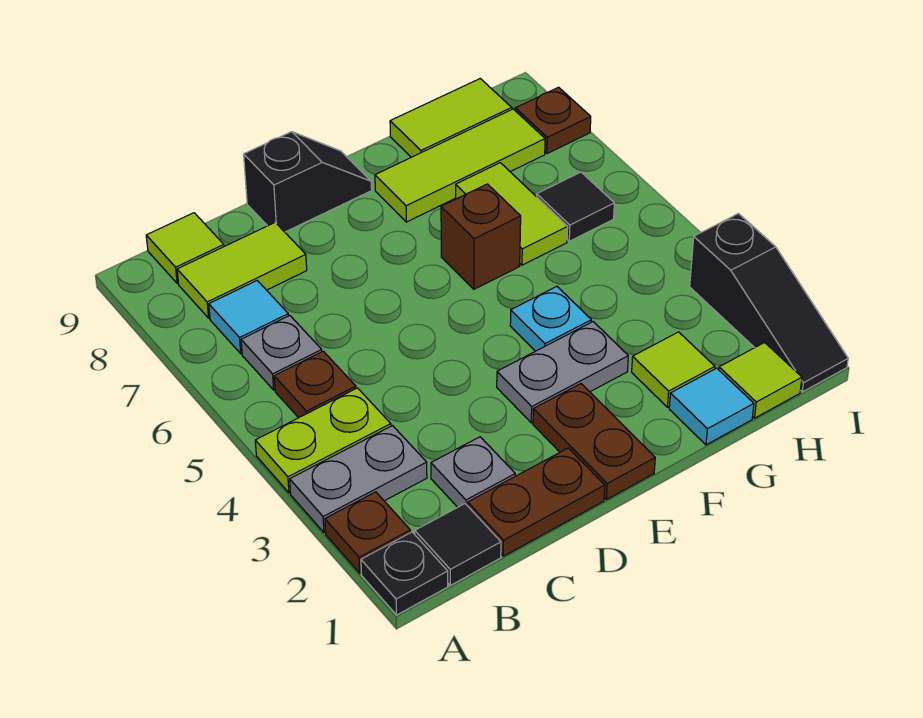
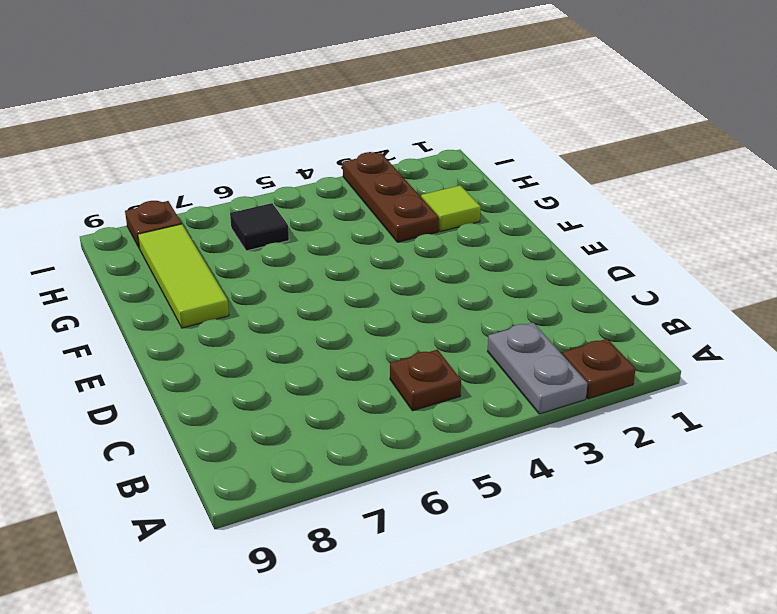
brown 1x3 plate [343,152,439,242] -> black 1x3 slope [690,214,848,392]
none -> black 1x1 plate [361,532,448,615]
none -> lime 1x2 plate [255,388,391,493]
none -> black 1x1 tile [415,504,501,585]

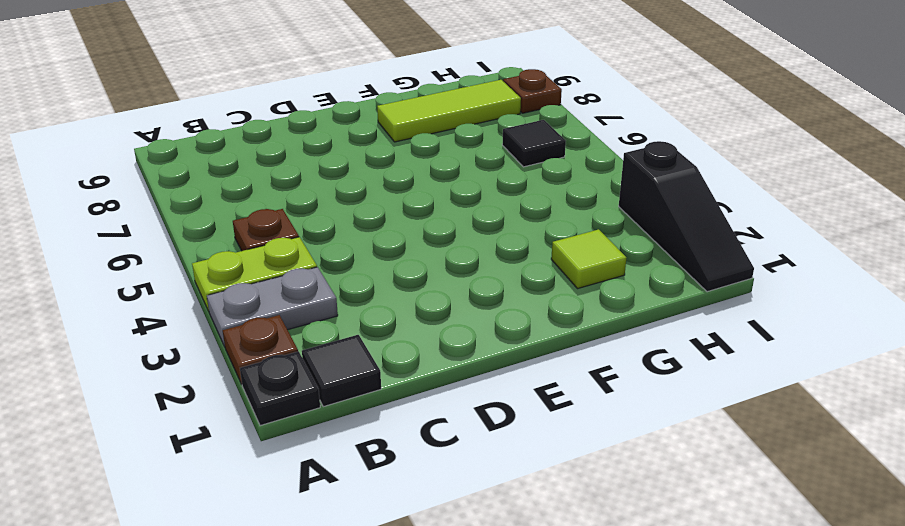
none -> grey 1x1 plate [241,316,322,390]
none -> cyan 1x1 tile [209,281,288,354]
none -> lime 1x2 tile [177,223,307,318]

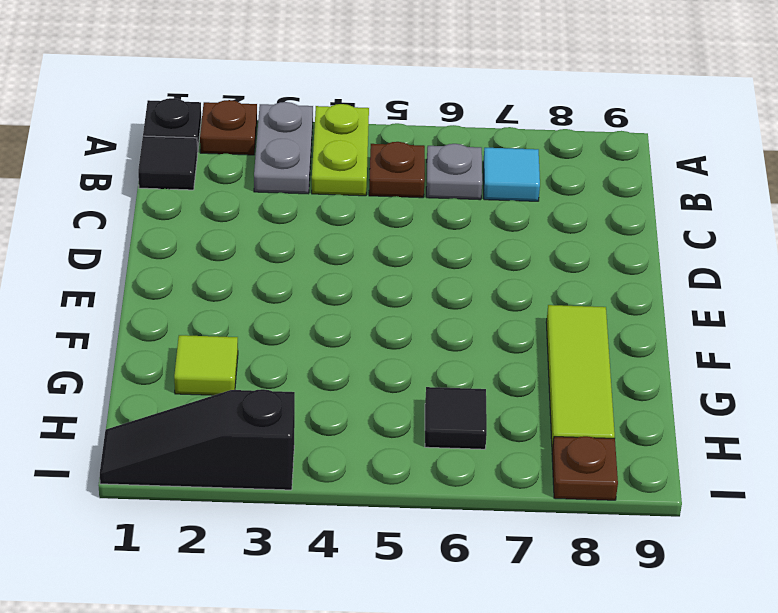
none -> lime 1x2 tile [177,223,307,318]
none -> lime 1x1 tile [146,213,224,283]
none -> brown 1x2 plate [468,448,605,556]

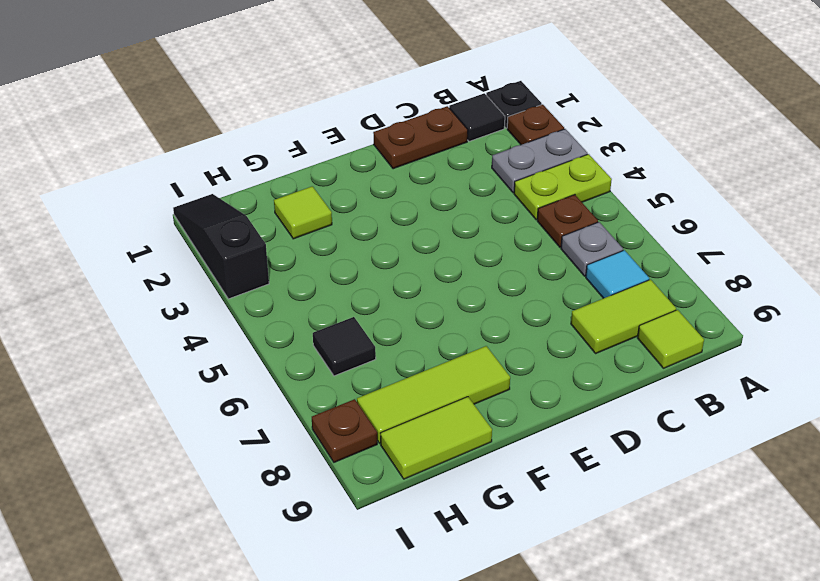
none -> grey 1x1 plate [431,437,515,507]
none -> black 1x2 slope [244,132,372,232]
none -> brown 1x2 plate [533,384,655,500]

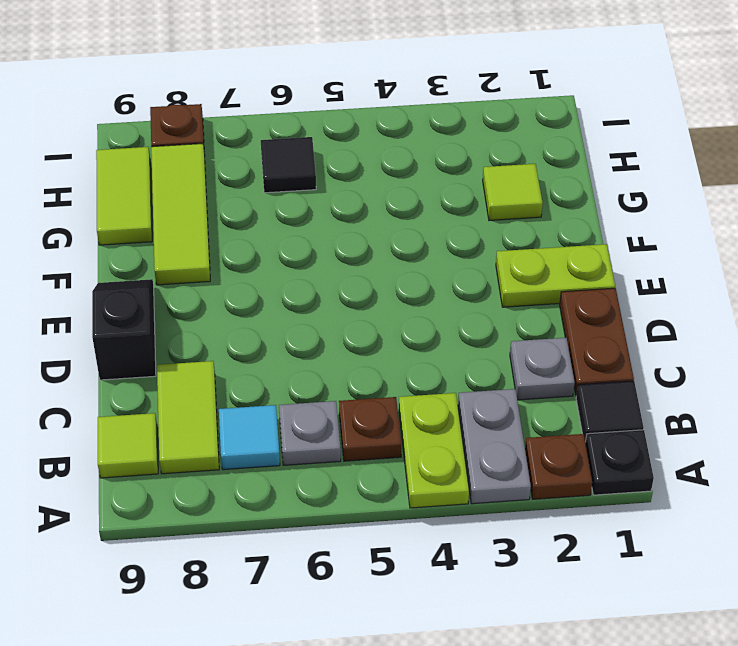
lime 1x2 plate [496,244,615,307] -> brown 1x2 plate [533,384,655,500]
none -> grey 1x2 plate [497,322,628,423]
none -> cyan 1x1 plate [510,287,591,351]
none -> brown 1x1 brick [441,184,521,289]

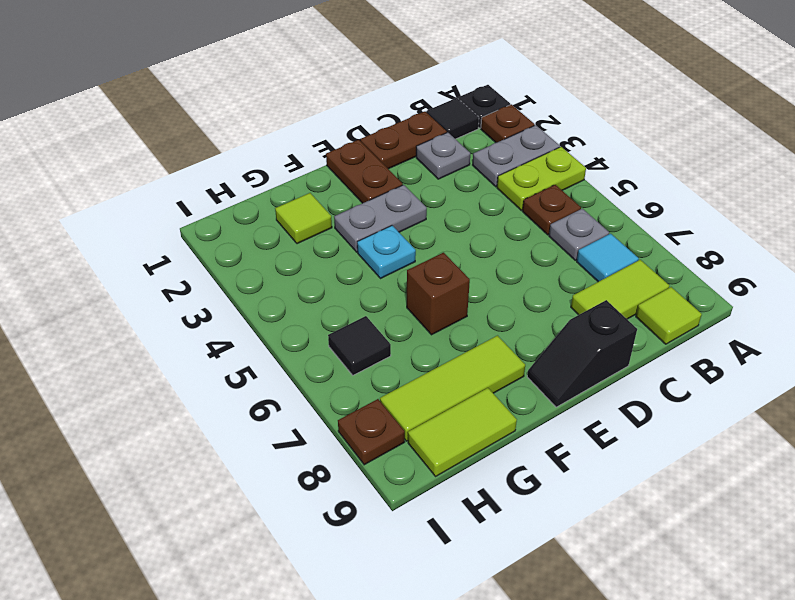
none -> cyan 1x1 tile [669,368,754,445]
none -> lime 1x2 tile [456,163,568,265]
none -> lime 1x1 tile [719,343,802,418]

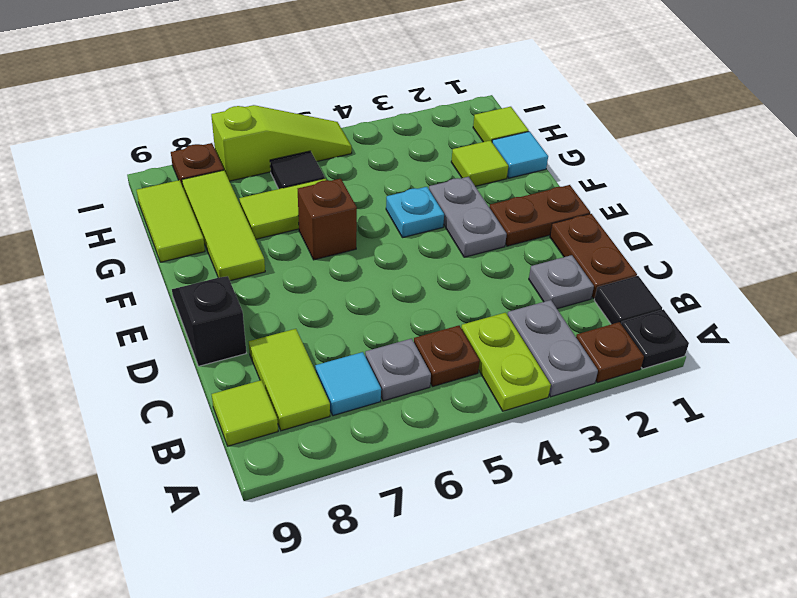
lime 1x3 slope [211,105,352,181] -> none
none -> black 1x3 slope [690,214,848,392]

